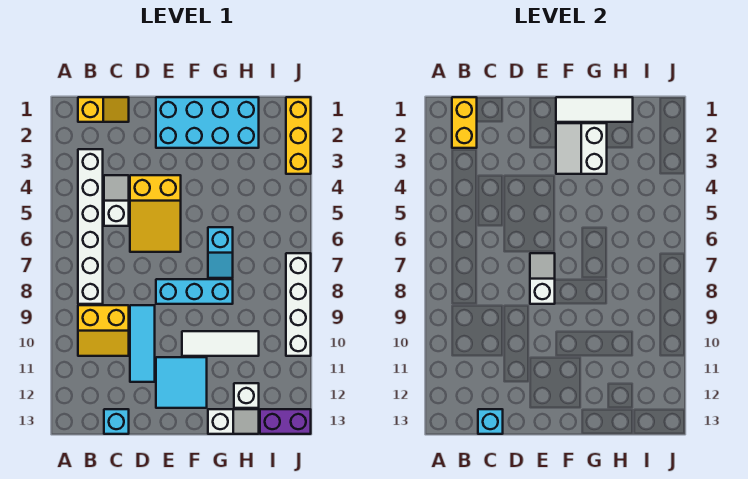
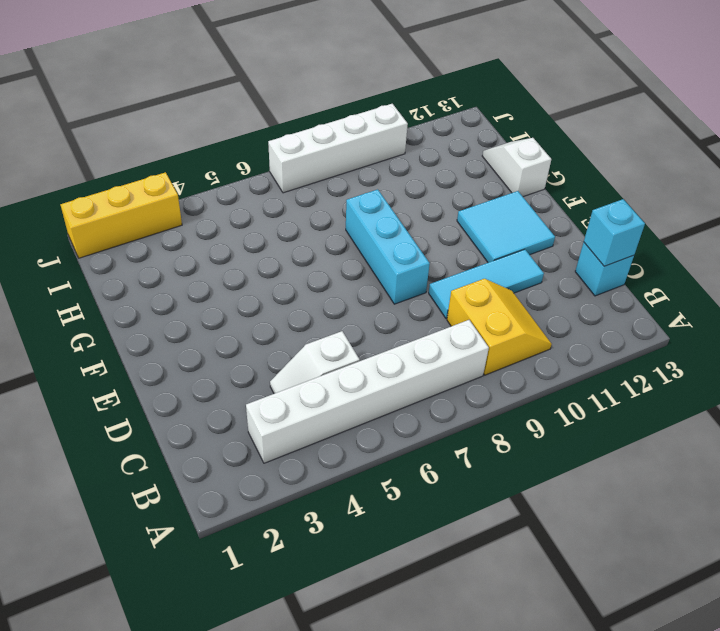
none -> yellow 1x2 slope [78,97,129,122]
none -> yellow 2x3 slope [130,175,181,252]
none -> cyan 2x4 brick [156,97,259,148]

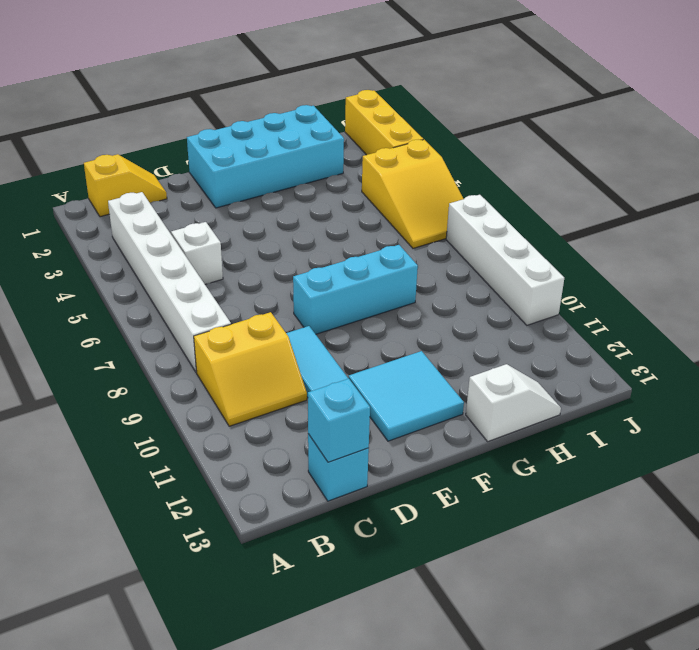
yellow 2x3 slope [362,140,463,248] -> yellow 2x3 slope moved to [130,175,181,252]
none -> white 1x3 tile [182,331,259,356]
none -> cyan 1x2 slope [208,227,233,278]
none -> white 1x1 brick [234,383,259,408]

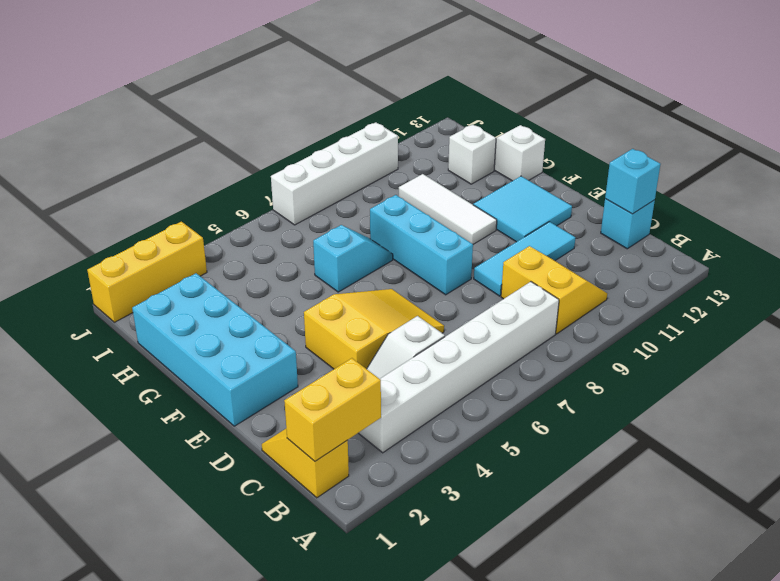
none -> purple 1x2 brick [260,409,311,434]
none -> white 1x2 slope [530,253,555,304]
none -> white 1x3 tile [556,97,633,122]

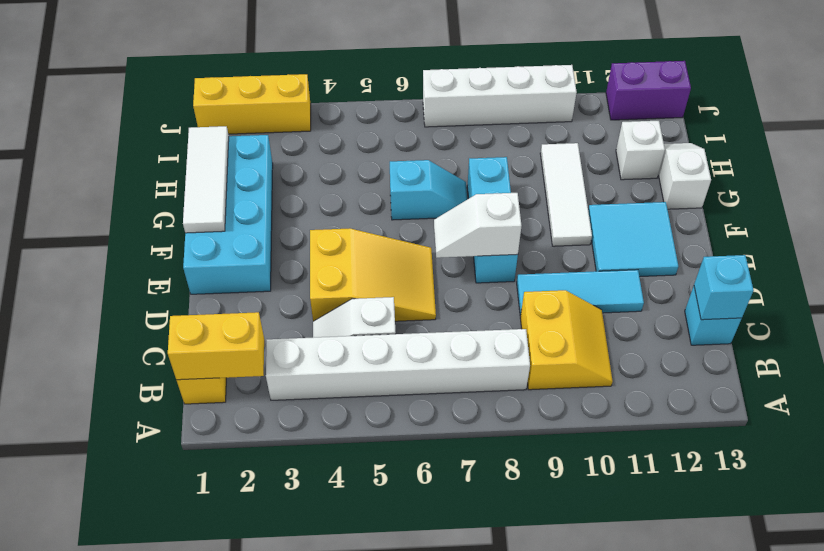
purple 1x2 brick [606,61,691,120] -> purple 1x2 brick turned to [260,409,311,434]
none -> white 2x2 slope [556,123,607,174]

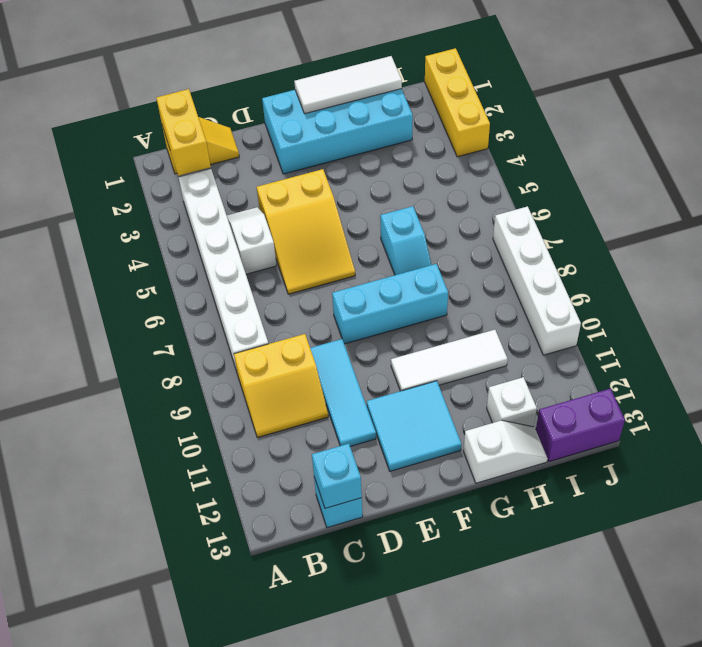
none -> white 1x2 slope [530,253,555,304]
none -> white 2x2 slope [556,123,607,174]

